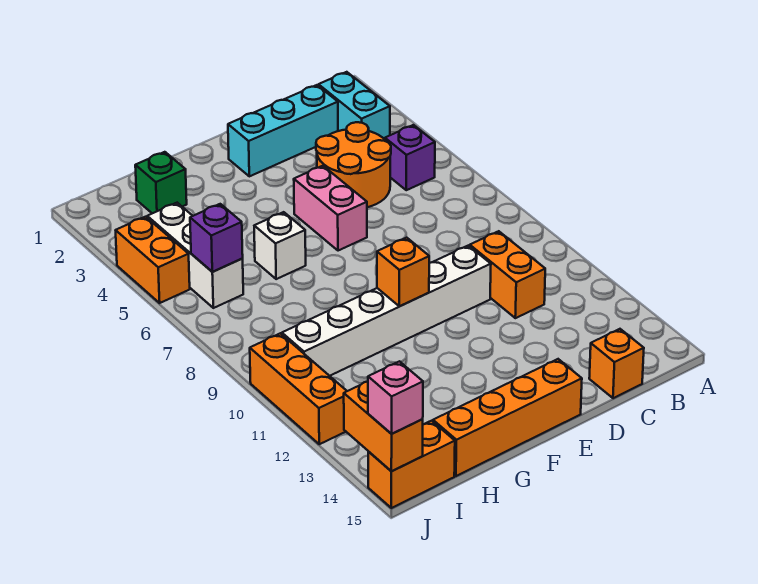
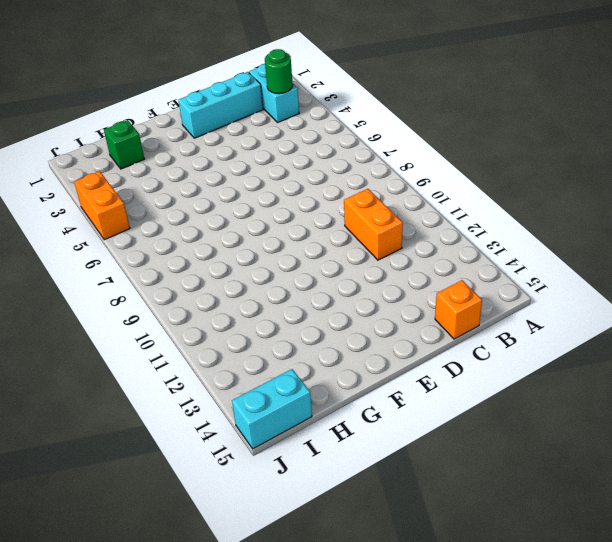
green 1x1 round brick [265,49,293,94] -> none
cyan 1x2 brick [232,369,312,449] -> orange 1x2 brick [368,421,455,508]
none -> purple 1x1 brick [385,125,435,190]
none -> orange 2x2 round brick [316,122,391,207]
none -> white 1x6 brick [282,246,491,376]

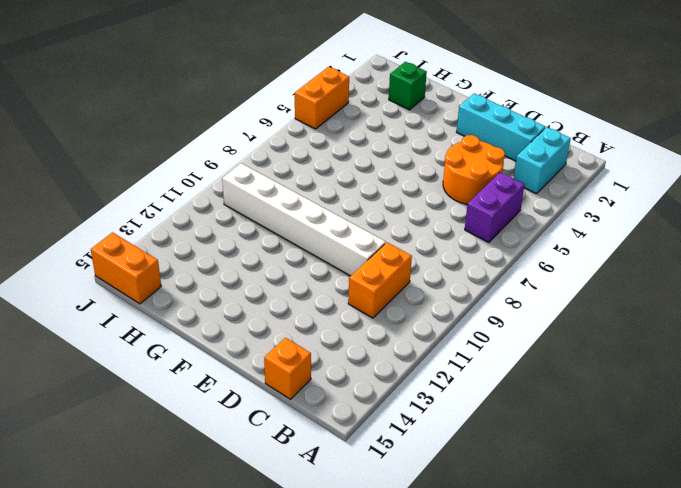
purple 1x2 brick [465,172,525,242] -> purple 1x1 brick [385,125,435,190]
none -> pink 1x2 brick [294,166,367,251]
none -> orange 1x4 brick [433,359,582,476]
none -> white 1x1 brick [254,212,306,279]

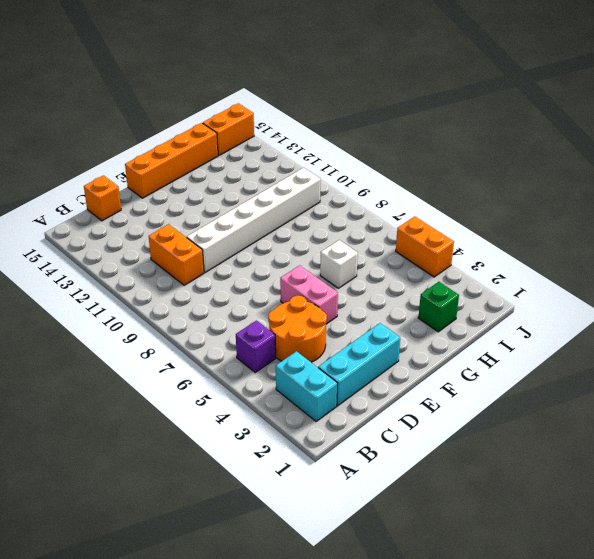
none -> white 1x3 brick [147,203,243,308]
none -> orange 1x3 brick [250,333,347,444]
none -> orange 1x1 brick [377,238,429,306]

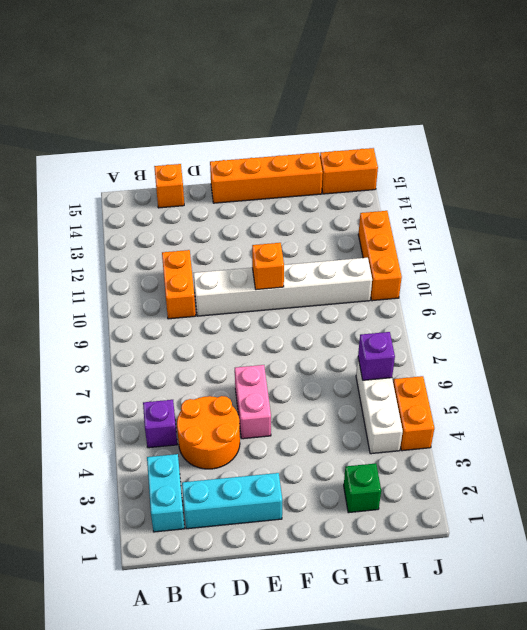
none -> white 1x1 brick [254,212,306,279]
none -> orange 1x2 brick [344,382,423,471]
none -> pink 1x1 brick [368,361,423,434]

